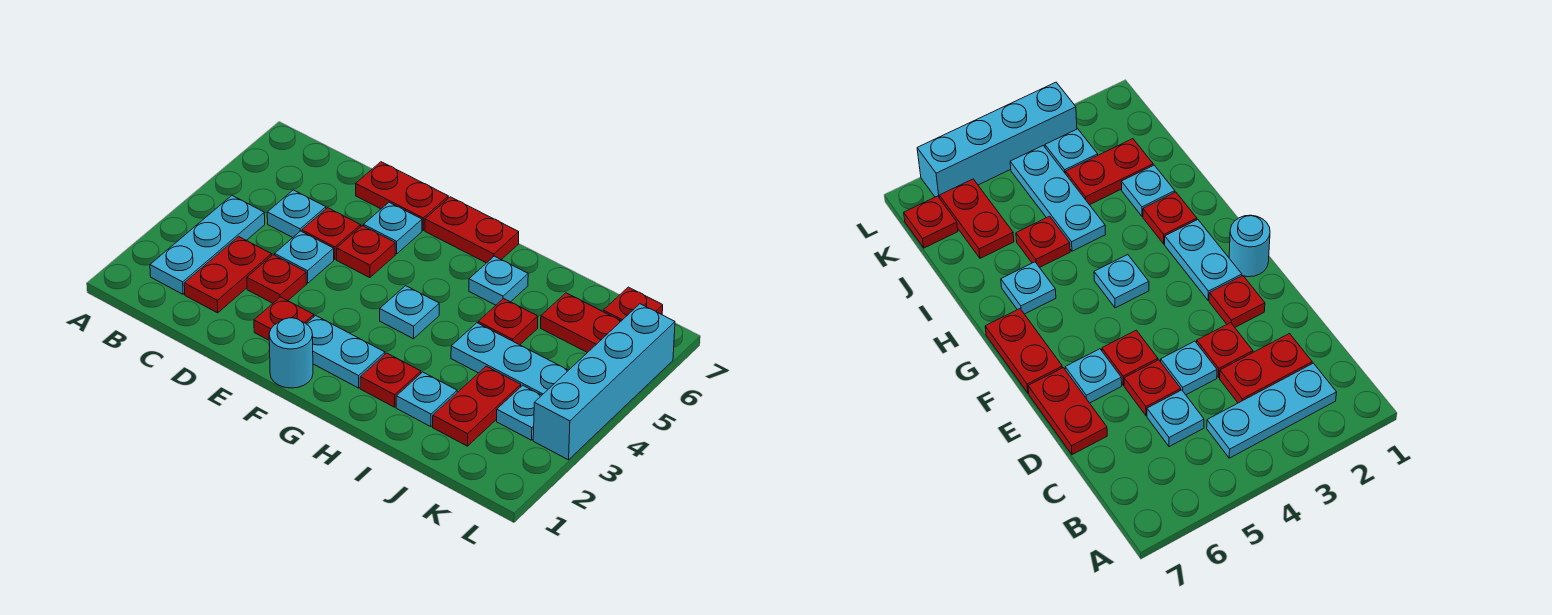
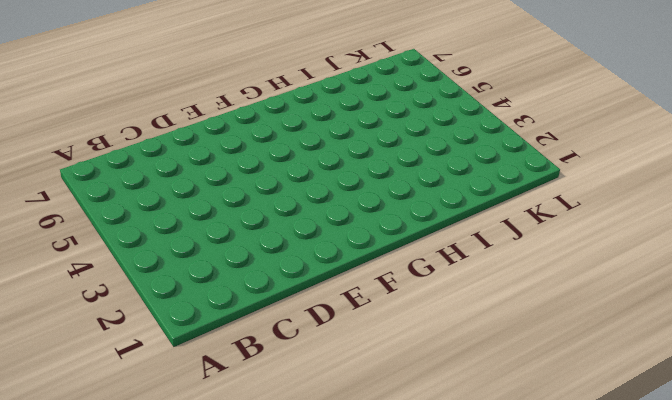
none -> cyan 1x3 plate [150,196,265,294]
none -> red 1x2 plate [184,237,272,313]
none -> cyan 1x1 plate [267,190,326,238]

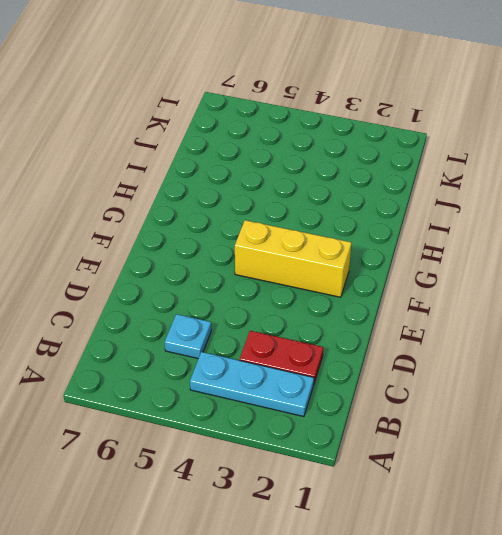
yellow 1x3 brick [235,220,351,297] -> cyan 1x2 plate [306,316,385,388]
none -> red 1x1 plate [247,255,307,303]
none -> cyan 1x1 plate [275,231,334,283]
none -> red 1x1 plate [302,208,361,259]

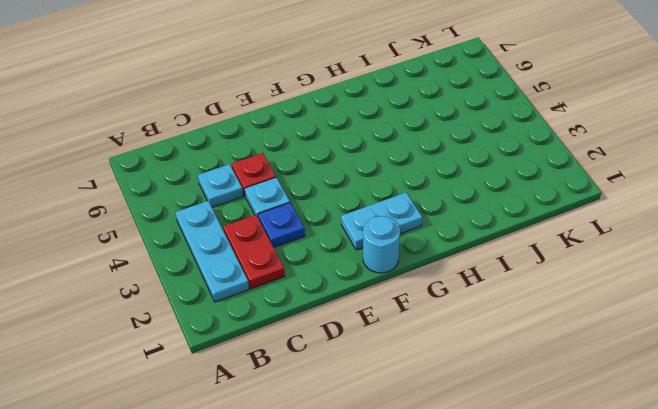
blue 1x1 plate [258,203,305,247] -> red 1x1 plate [247,255,307,303]
none -> red 1x2 plate [356,162,448,230]
none -> red 1x1 plate [254,297,314,340]
none -> red 1x1 plate [337,226,395,278]

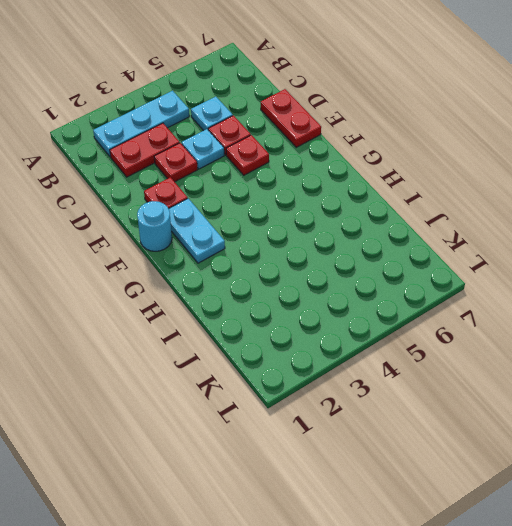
none -> cyan 1x1 plate [364,202,422,254]
none -> red 1x2 plate [425,197,519,263]
none -> cyan 1x1 plate [380,286,439,339]

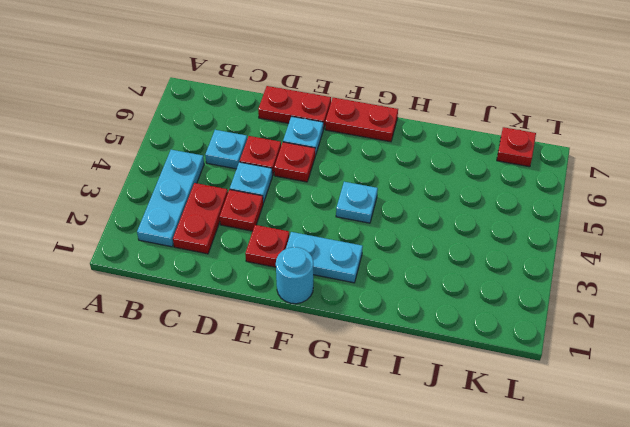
none -> red 1x1 plate [360,353,421,407]
none -> cyan 1x1 plate [469,256,528,305]
none -> cyan 1x1 plate [396,372,457,427]

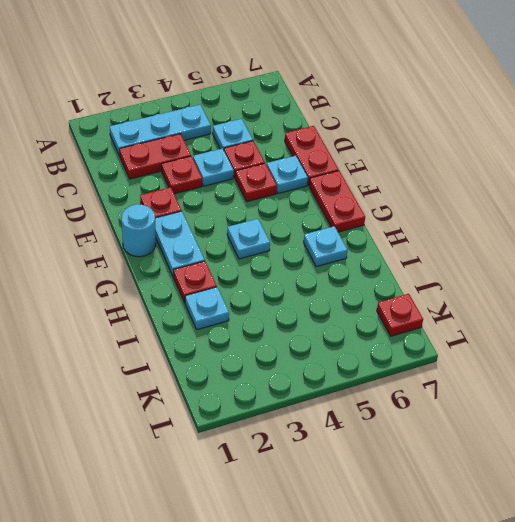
none -> cyan 1x3 plate [451,323,568,395]
none -> red 1x1 plate [478,298,538,345]
none -> red 1x2 plate [433,366,521,446]

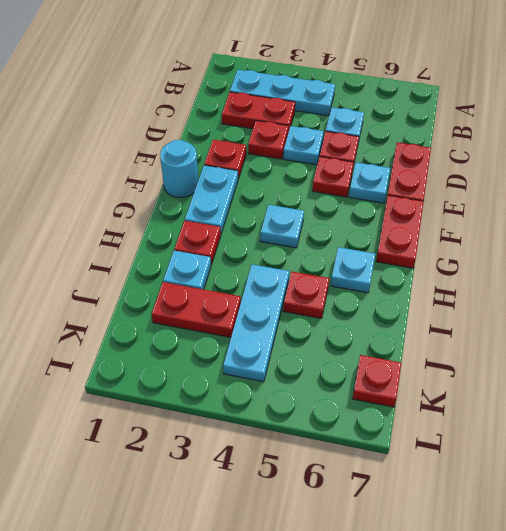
none -> red 1x2 plate [541,293,621,353]
none -> cyan 1x1 plate [497,385,542,440]
none -> cyan 1x4 brick [533,304,675,460]

